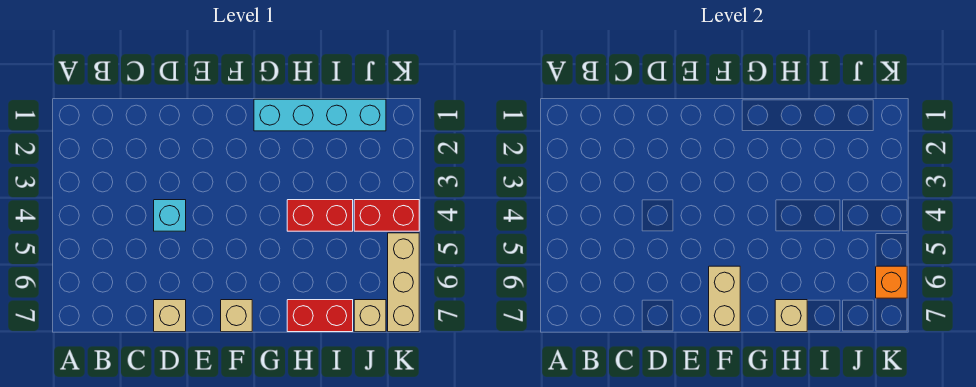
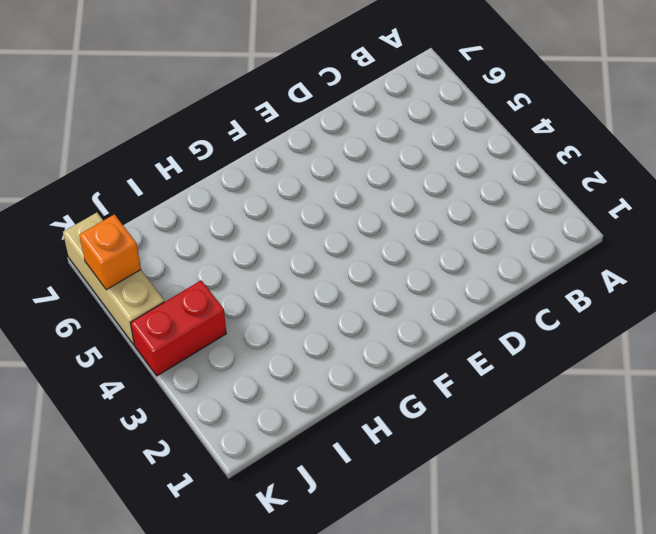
none -> cyan 1x1 brick [154,200,186,231]
none -> tan 1x1 brick [154,300,186,332]
none -> tan 1x1 brick [221,300,252,332]

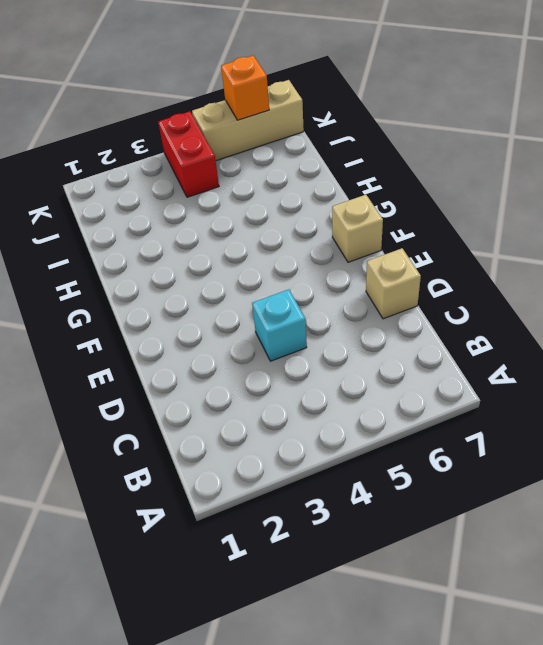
none -> cyan 1x4 brick [254,99,386,131]
none -> red 1x2 brick [287,200,353,231]
none -> red 1x2 brick [287,300,353,332]

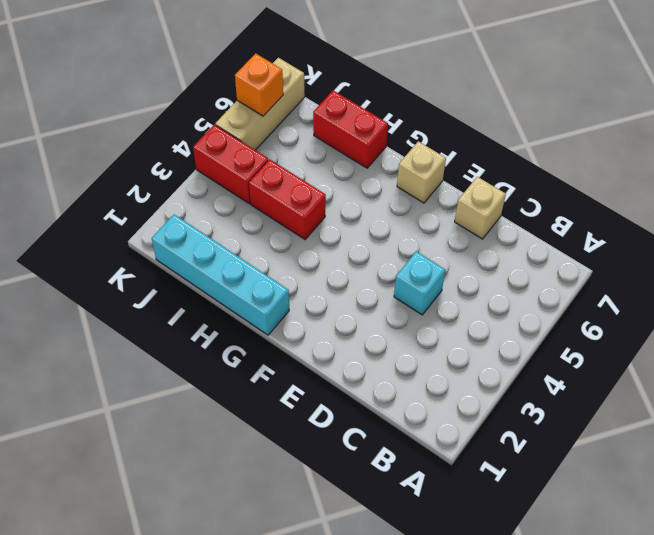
none -> tan 1x1 brick [354,300,386,332]
none -> tan 1x2 brick [709,266,740,332]
none -> tan 1x1 brick [775,300,807,332]

